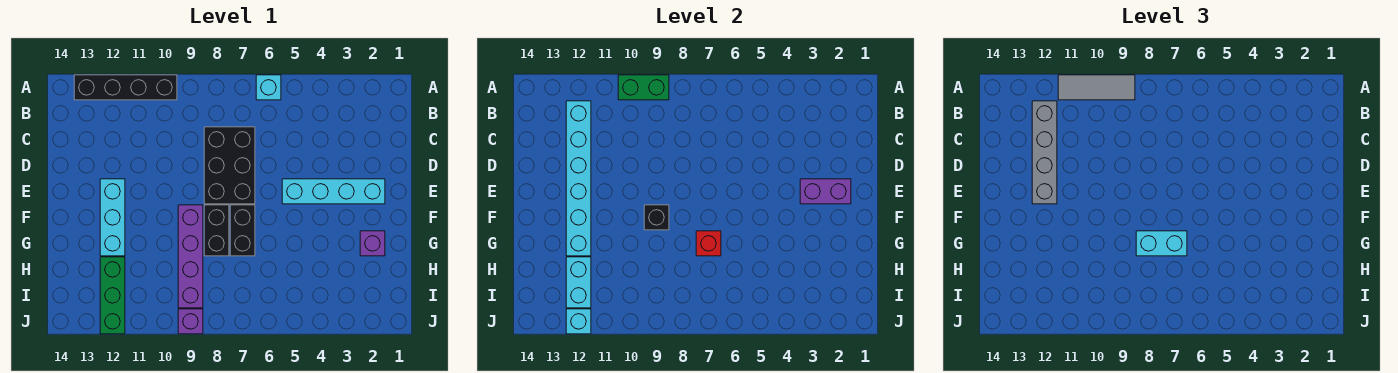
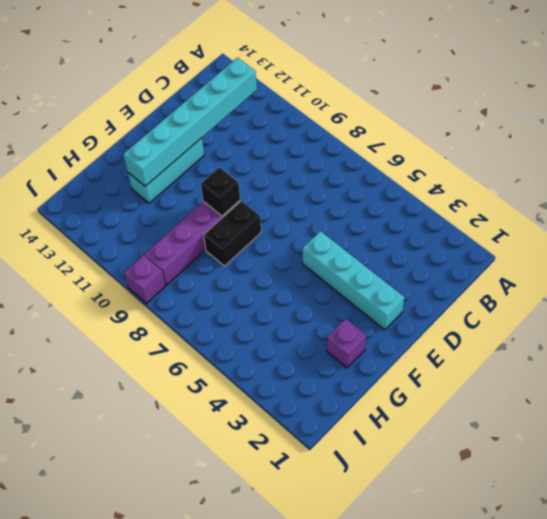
none -> cyan 1x1 brick [256,75,281,100]
none -> black 1x4 brick [74,75,177,100]
none -> black 2x3 brick [204,127,255,204]

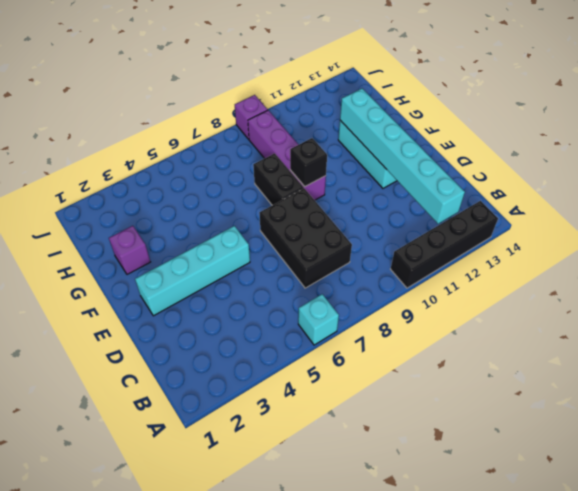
none -> black 1x2 brick [230,205,255,256]
none -> green 1x3 brick [100,257,125,334]
none -> green 1x2 brick [618,75,669,100]

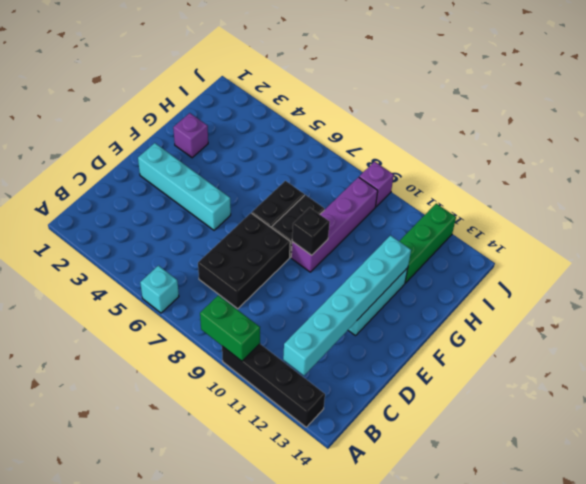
none -> purple 1x2 brick [800,179,851,204]
none -> red 1x1 brick [696,231,721,256]
none -> cyan 1x2 brick [566,257,591,308]

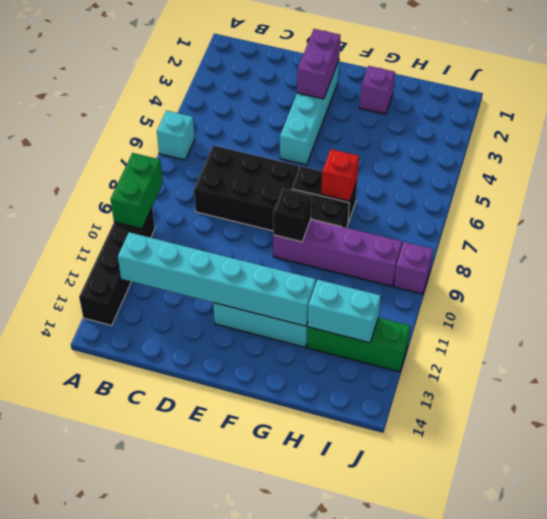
none -> cyan 1x1 brick [566,309,591,334]
none -> grey 1x3 tile [1058,75,1135,100]
none -> grey 1x4 brick [1032,101,1057,204]

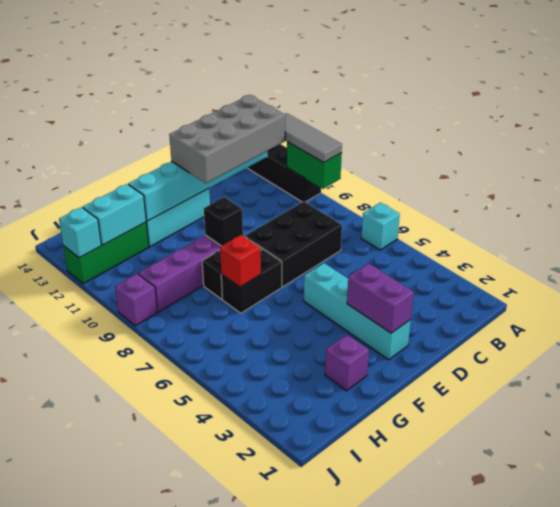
grey 2x4 brick [169,95,285,183] -> grey 1x4 brick [1032,101,1057,204]
none -> cyan 1x2 brick [1136,231,1187,256]

